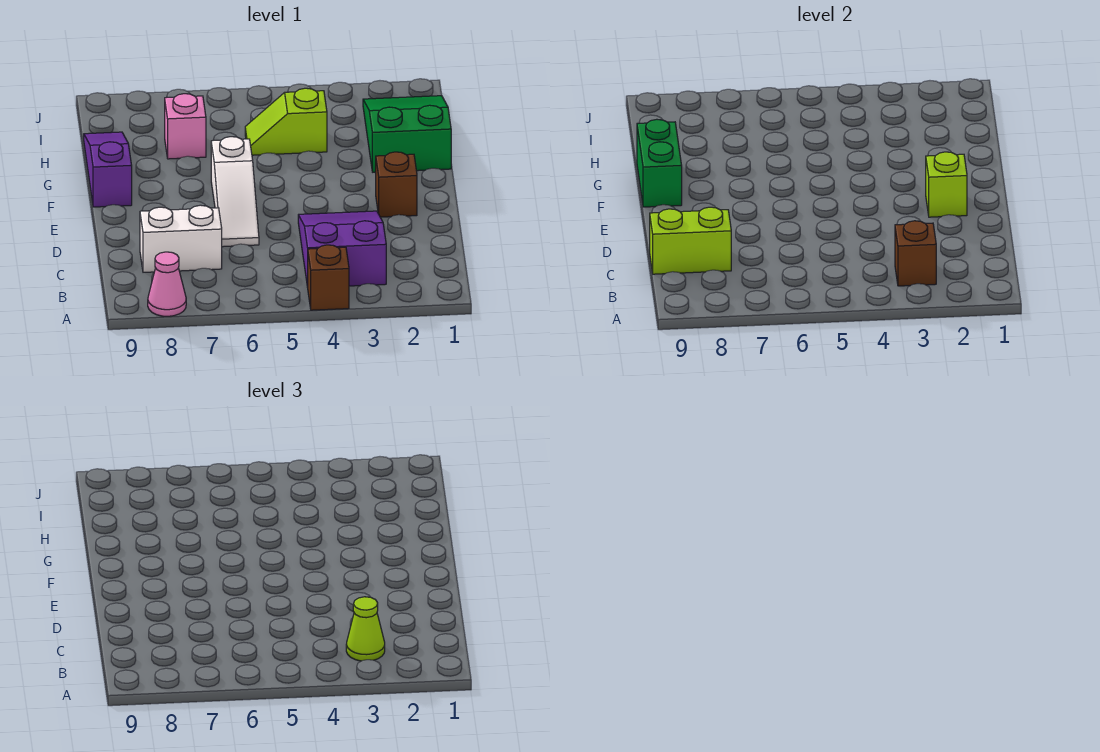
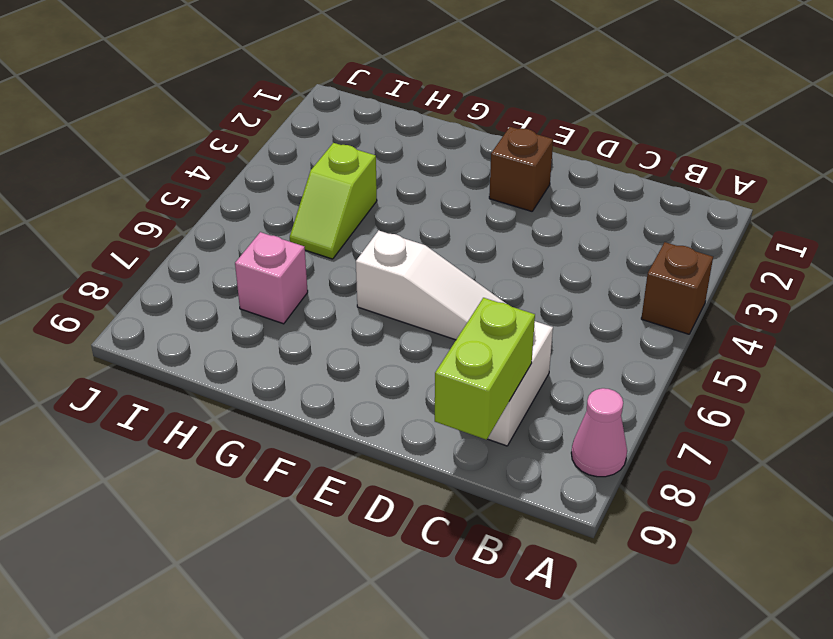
none -> purple 2x3 slope [298,211,386,287]
none -> purple 1x3 slope [84,132,132,207]
none -> green 2x3 slope [363,96,451,172]

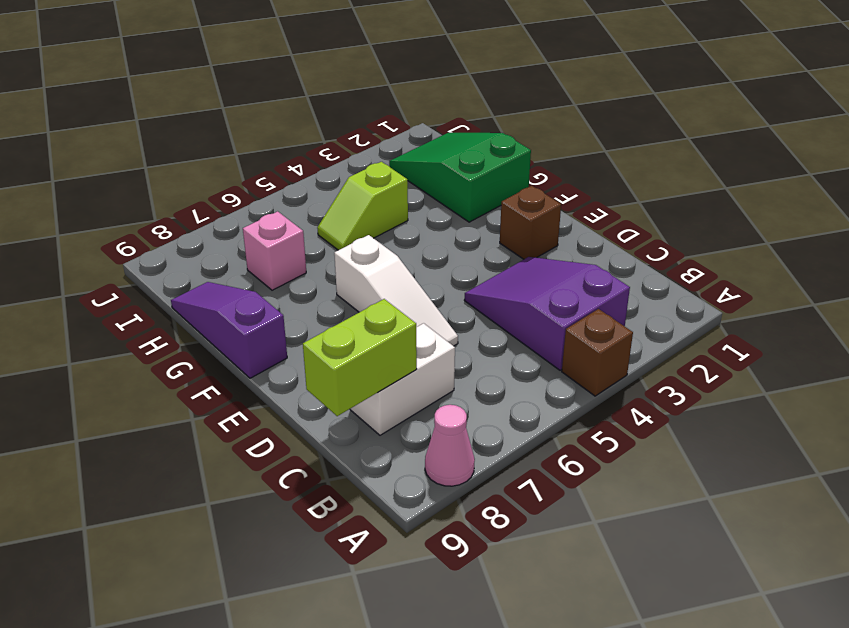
none -> brown 1x1 brick [895,221,936,286]
none -> lime 1x1 brick [926,152,967,217]
none -> green 1x2 brick [637,119,682,207]

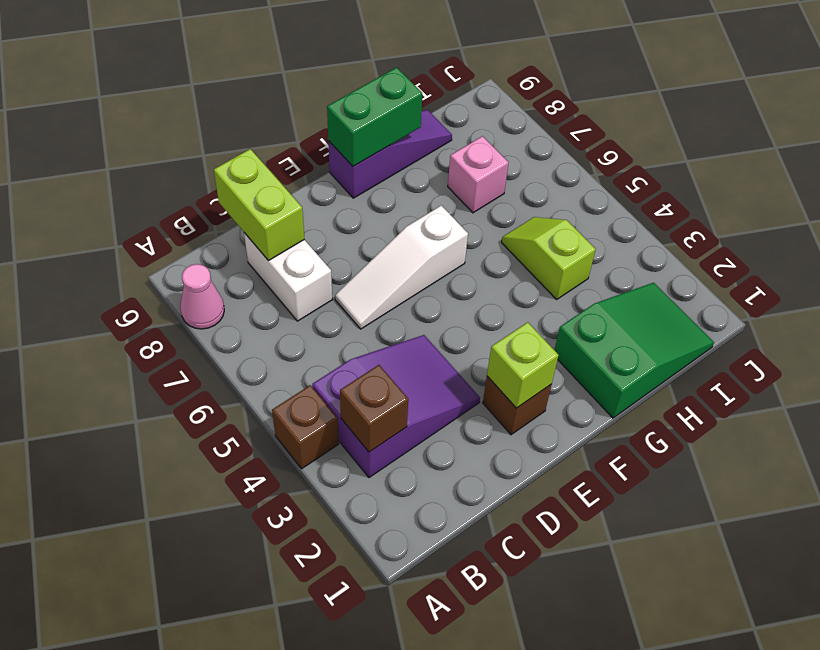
none -> lime 1x1 cone [346,597,385,661]

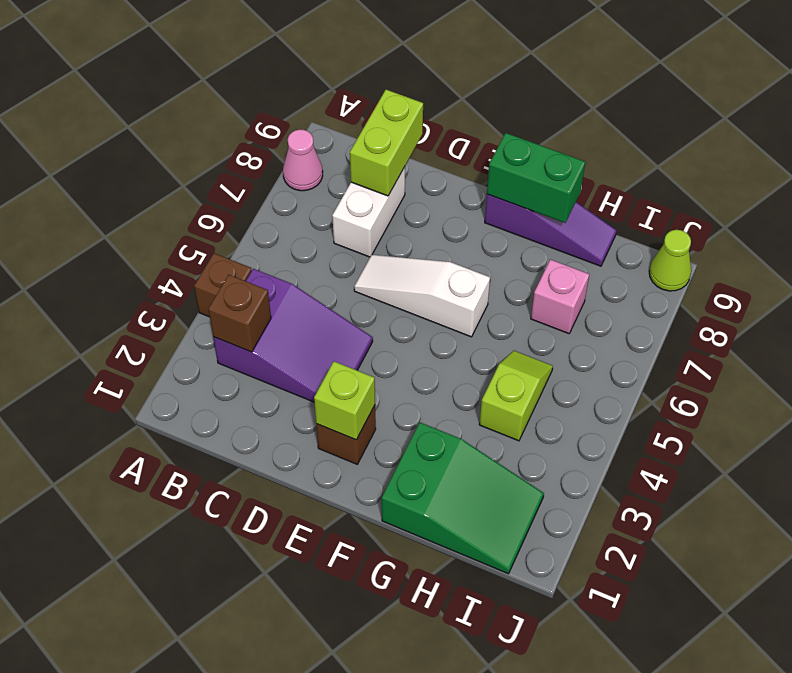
lime 1x1 cone [649,230,691,291] -> lime 1x1 cone moved to [346,597,385,661]

